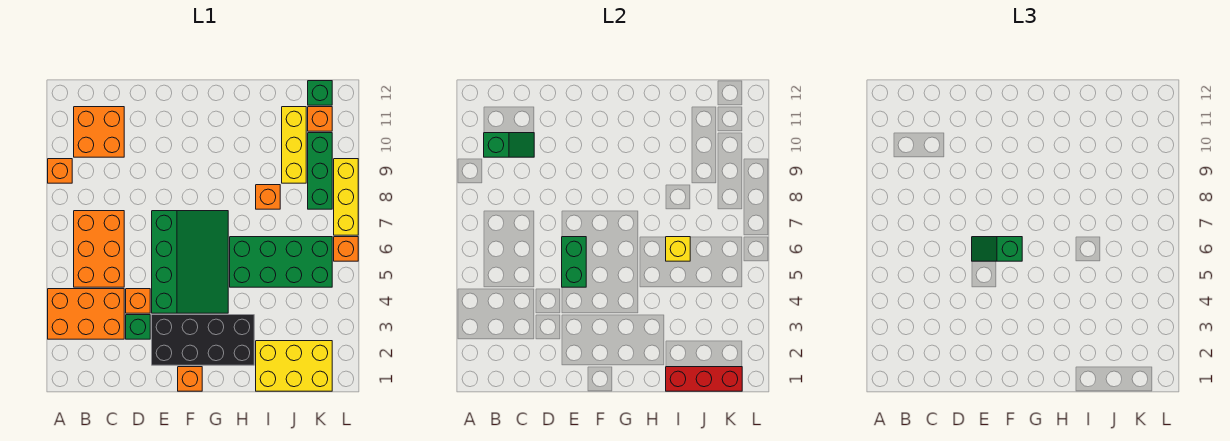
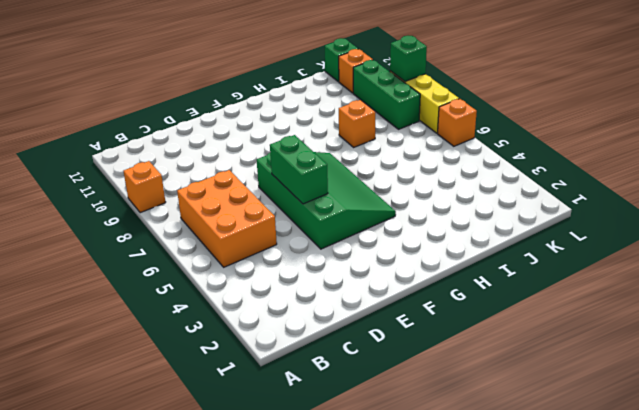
green 1x1 brick [390,36,427,81] -> green 1x1 brick moved to [126,315,150,339]
none -> orange 2x3 brick [48,289,124,339]
none -> orange 2x2 brick [74,107,124,157]
none -> orange 1x1 brick [126,289,150,313]

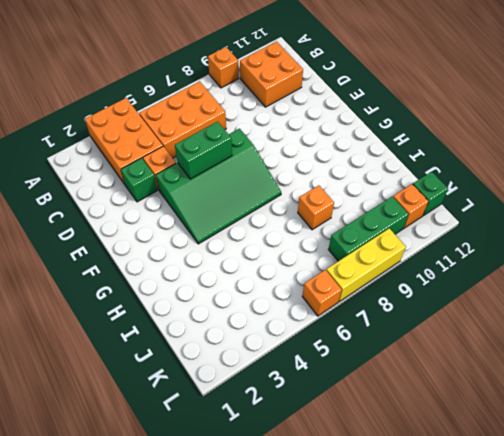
none -> black 2x4 brick [152,315,254,365]
none -> orange 1x1 brick [178,367,202,391]
none -> green 2x4 brick [230,237,332,287]

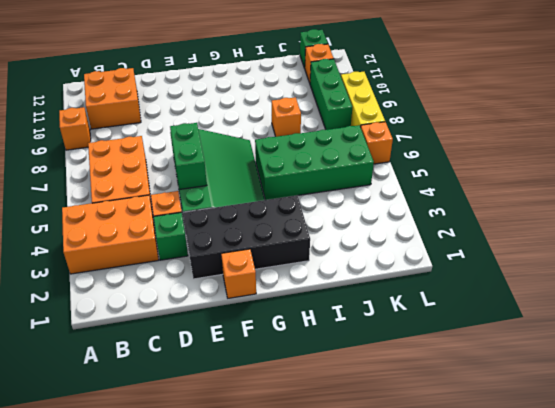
none -> yellow 2x3 brick [256,341,332,391]
none -> yellow 1x3 brick [282,107,306,183]
none -> green 1x2 slope [484,133,534,157]

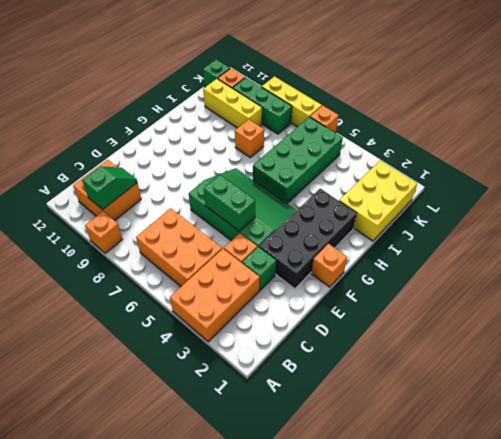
none -> red 1x3 brick [666,367,742,391]
none -> yellow 1x1 brick [666,237,690,261]
none -> green 1x2 slope [972,237,1022,261]

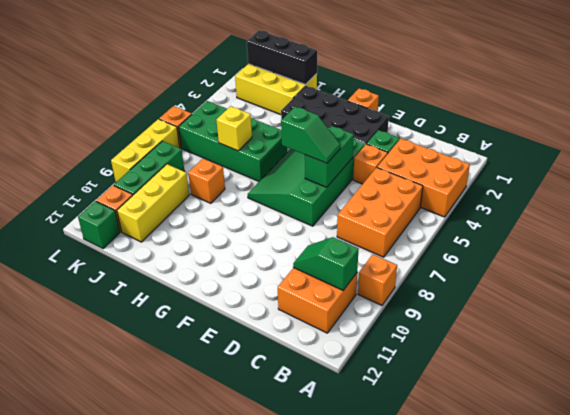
black 1x3 brick [247,30,317,84] -> red 1x3 brick [666,367,742,391]

